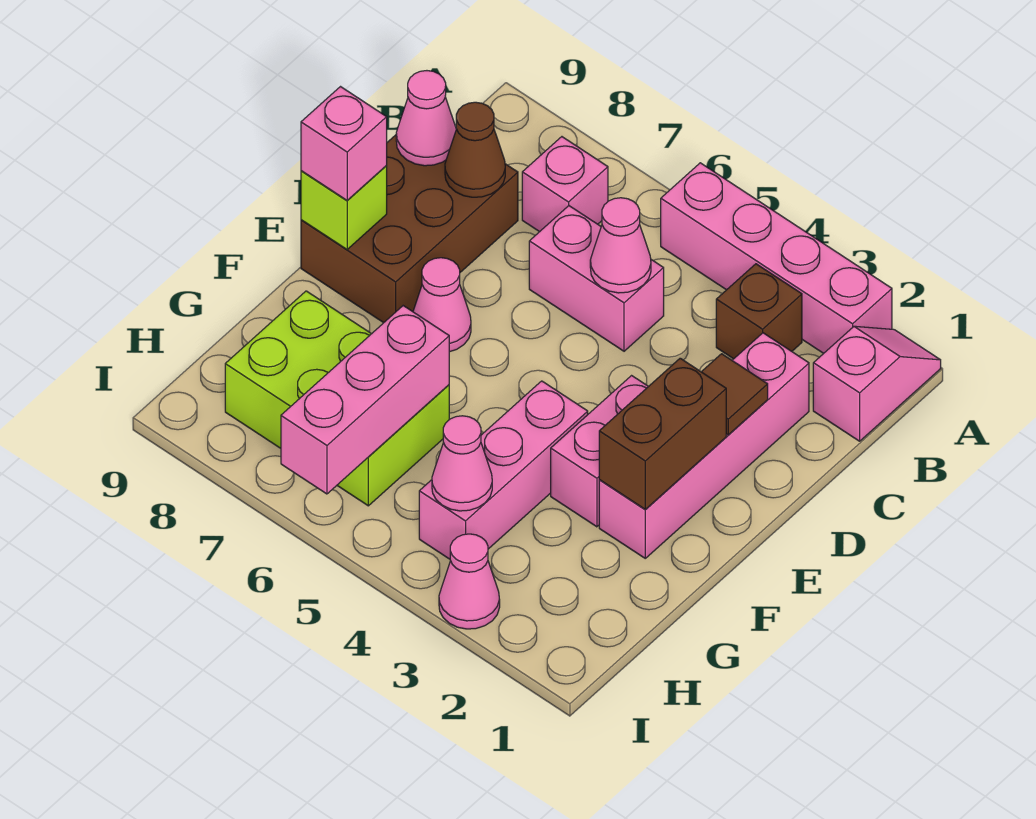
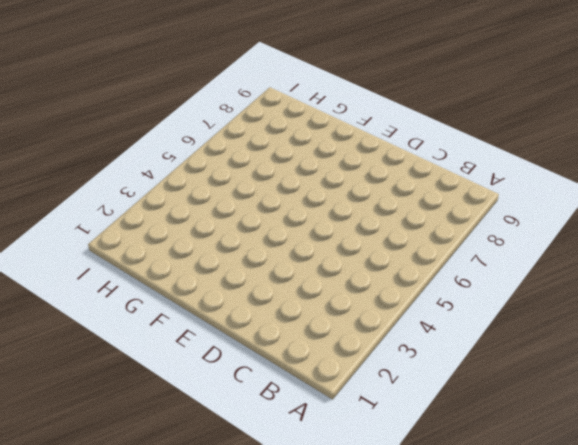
none -> pink 1x2 slope [813,326,941,441]
none -> pink 1x4 brick [661,163,892,353]
none -> brown 1x1 brick [716,264,802,359]

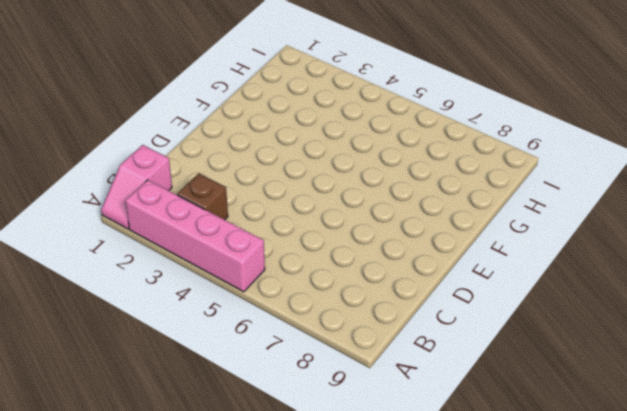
none -> pink 1x1 brick [522,137,608,232]
none -> pink 1x4 brick [599,333,809,558]
none -> pink 1x2 brick [529,206,664,351]

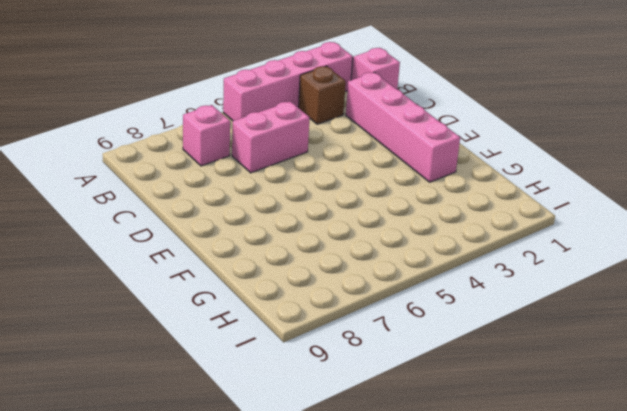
none -> brown 2x3 brick [301,135,518,323]
none -> pink 1x2 brick [551,376,649,527]
none -> pink 1x1 cone [413,258,471,352]

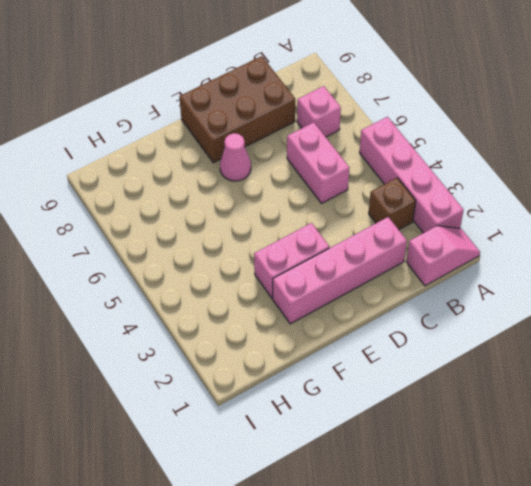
none -> pink 1x3 brick [419,381,588,559]
none -> lime 2x3 brick [225,291,449,506]
none -> pink 1x1 cone [439,534,500,629]

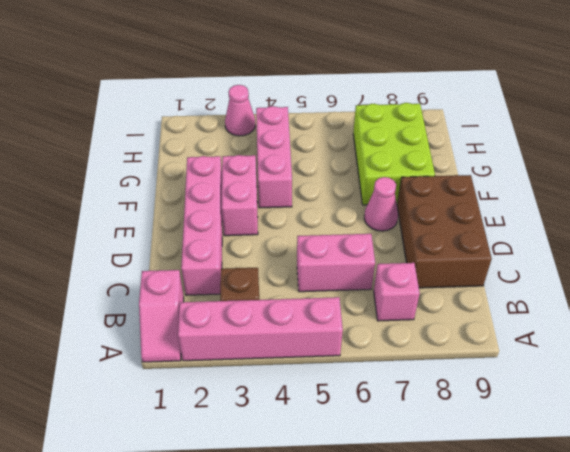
lime 2x3 brick [353,103,435,205] -> lime 2x3 brick turned to [225,291,449,506]
none -> pink 1x1 cone [590,198,651,293]
none -> brown 1x1 cone [445,102,505,197]
none -> pink 1x1 cone [396,71,456,166]

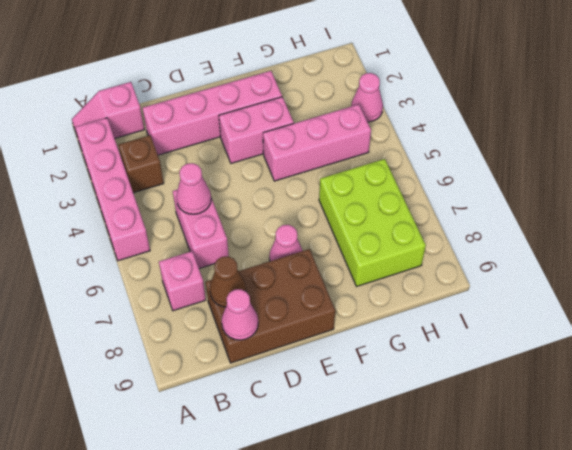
none -> brown 1x1 tile [702,354,768,435]
none -> brown 1x2 brick [599,358,726,510]
none -> lime 1x1 brick [301,166,387,249]

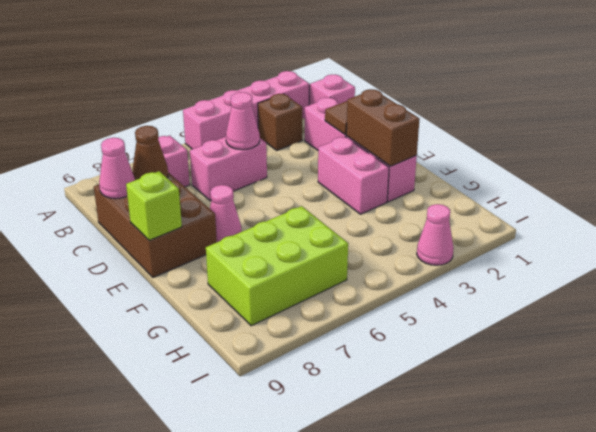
none -> pink 1x3 brick [419,381,588,559]
none -> pink 1x3 brick [281,306,449,494]
none -> pink 1x1 cone [432,416,492,511]

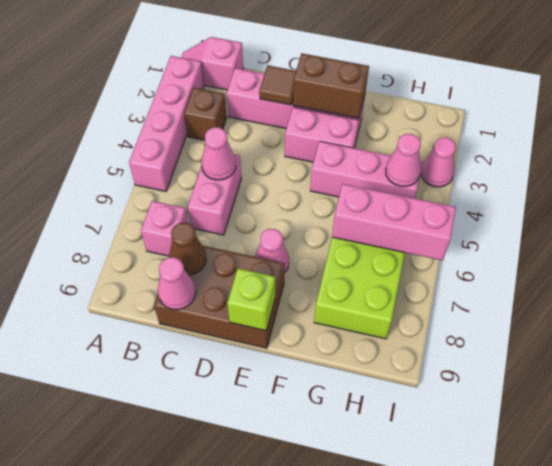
none -> pink 1x1 brick [301,87,387,200]

